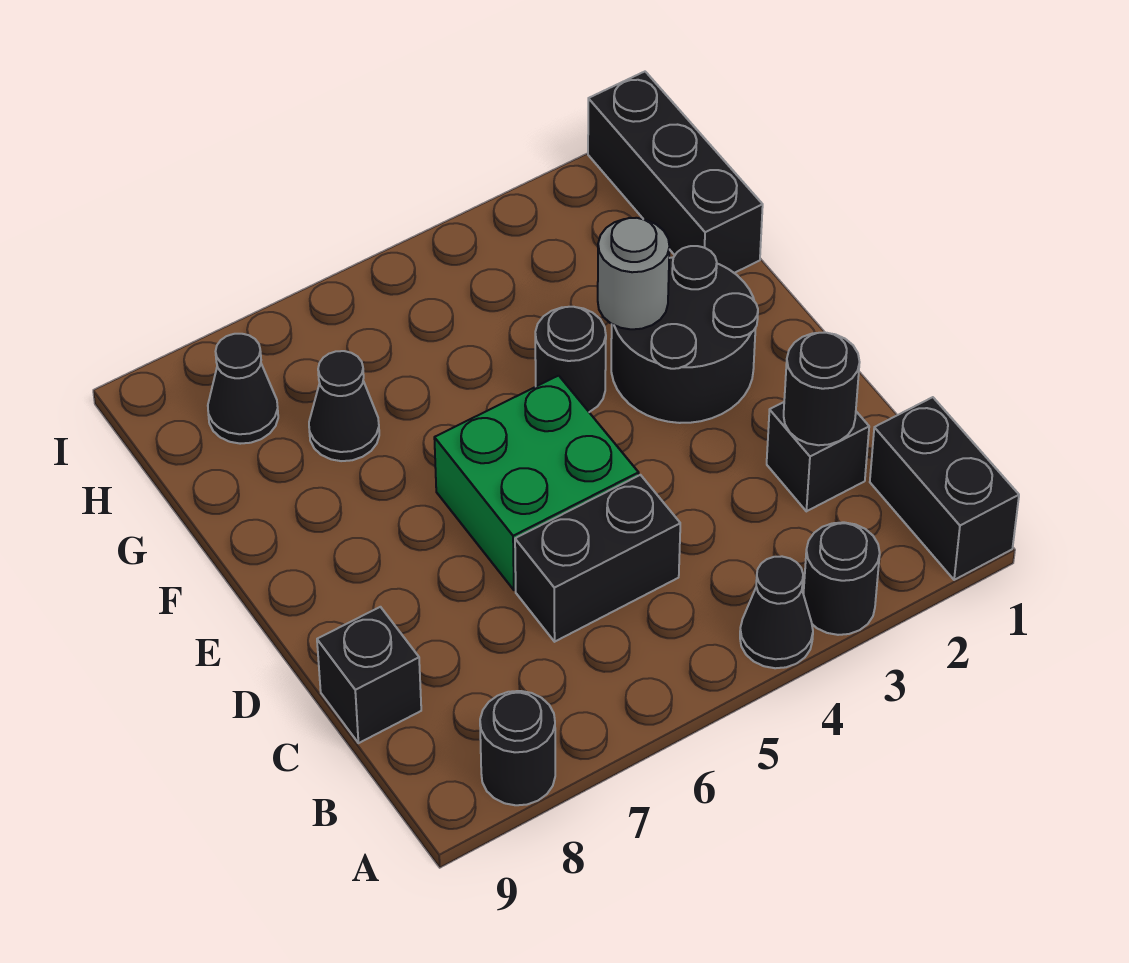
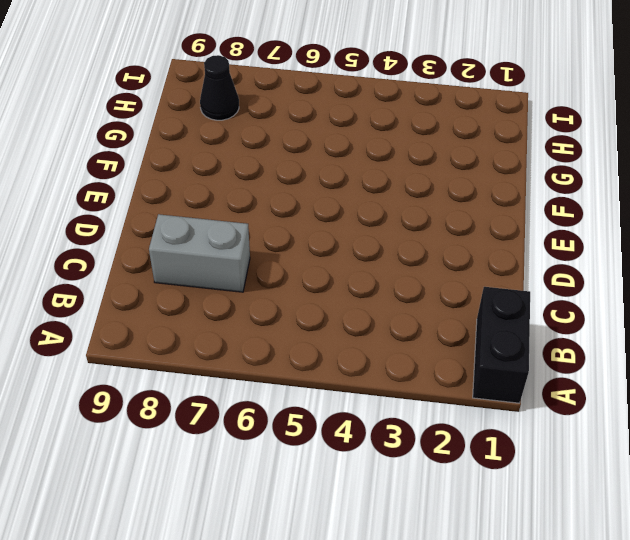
grey 1x2 brick [149,214,250,292] -> none
none -> black 1x1 round brick [803,522,880,635]
none -> black 1x1 cone [740,556,813,668]
none -> black 1x1 round brick [480,691,555,805]

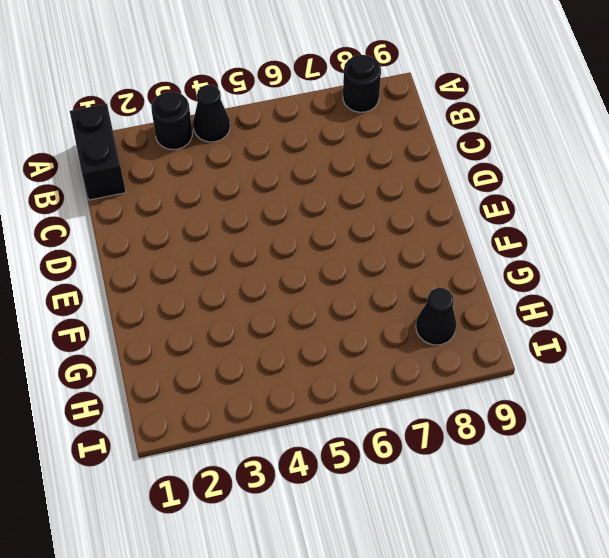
none -> black 1x1 brick [767,402,869,511]
none -> black 1x2 brick [515,475,680,642]
none -> black 1x1 brick [317,607,421,743]

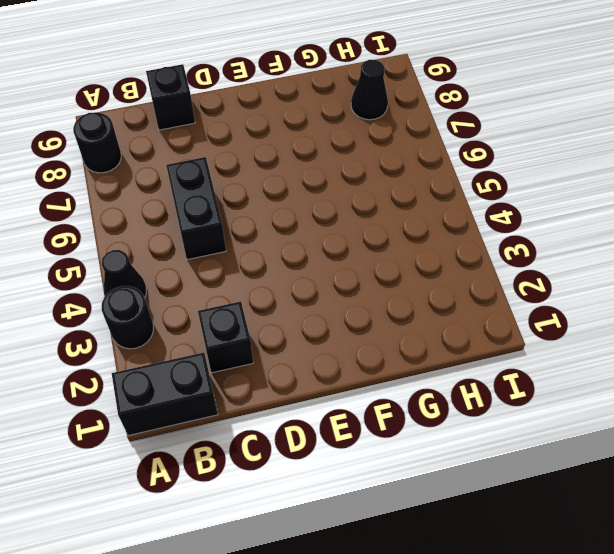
none -> green 2x2 brick [434,376,639,590]
none -> black 2x2 round brick [611,246,758,423]
none -> black 1x1 round brick [535,307,606,412]

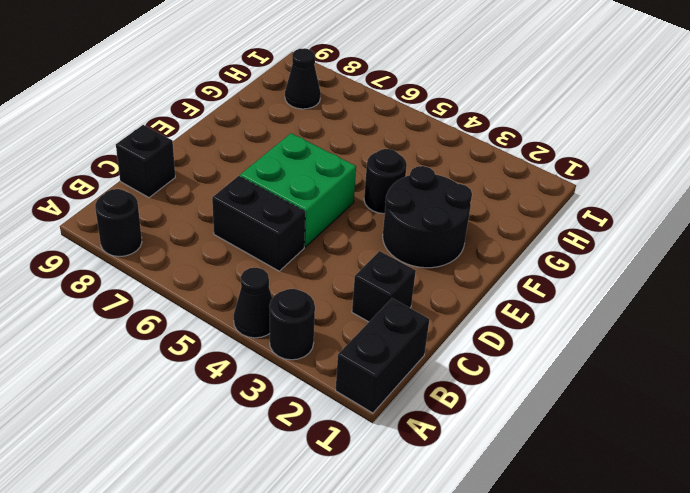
none -> black 1x3 brick [588,72,763,273]
none -> black 1x1 cone [309,351,379,461]
none -> black 1x1 round brick [784,333,860,445]

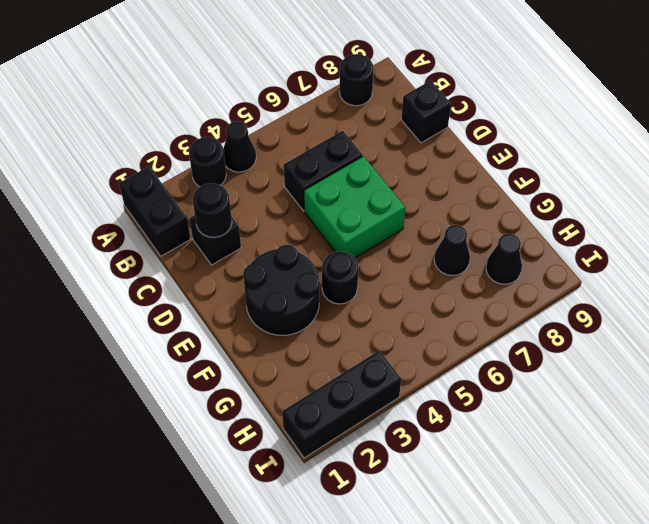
black 1x3 brick [282,350,401,458] -> black 1x3 brick turned to [588,72,763,273]
none -> grey 1x1 round brick [598,218,669,329]

